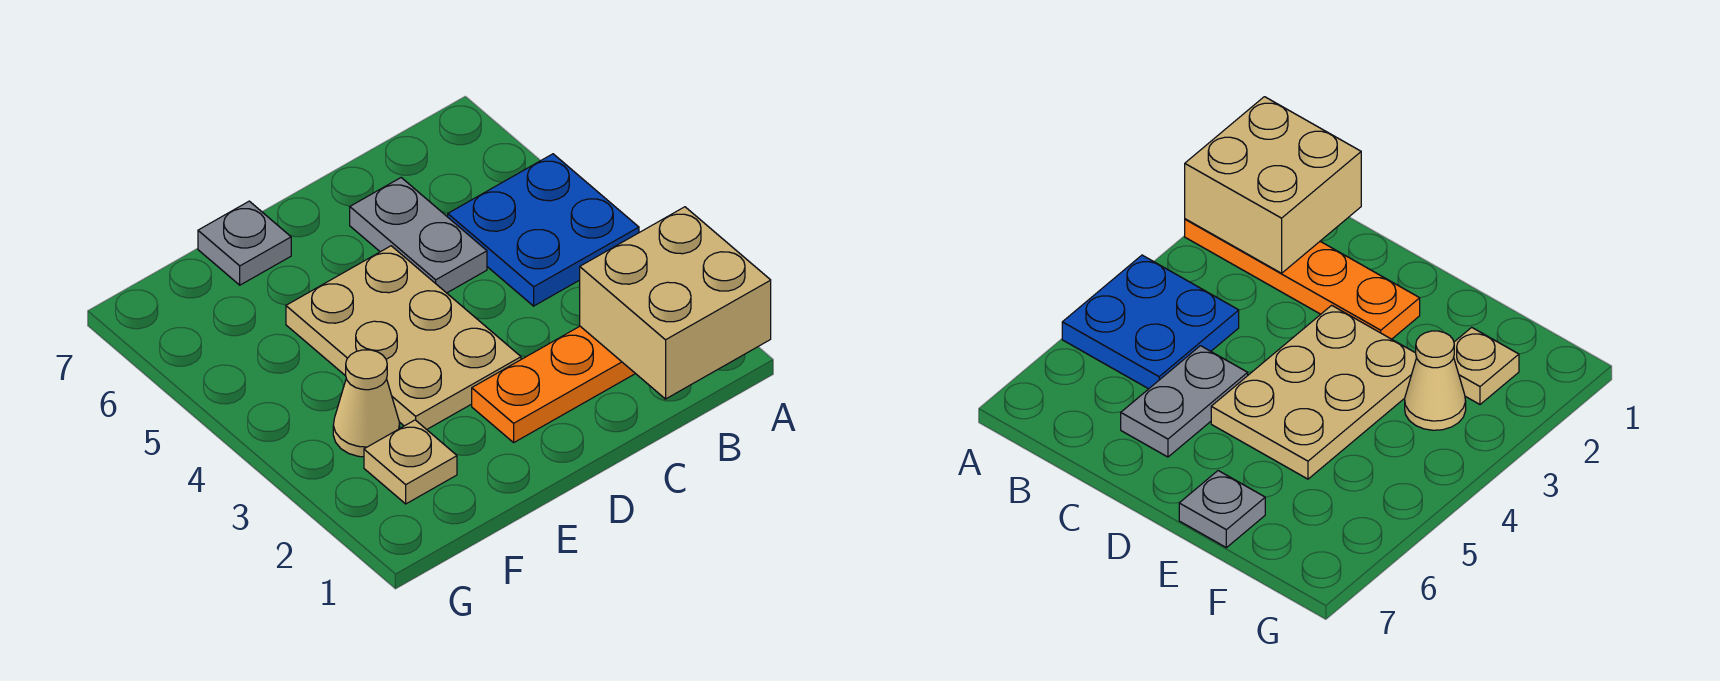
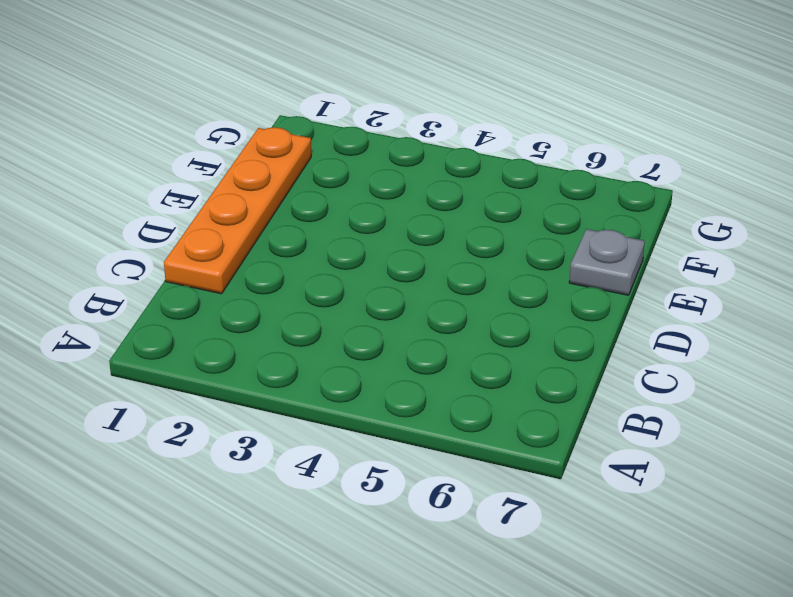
orange 1x4 plate [164,127,311,294] -> orange 1x4 plate moved to [472,326,635,442]
none -> blue 2x2 plate [448,154,639,306]
none -> grey 1x2 plate [350,178,487,293]

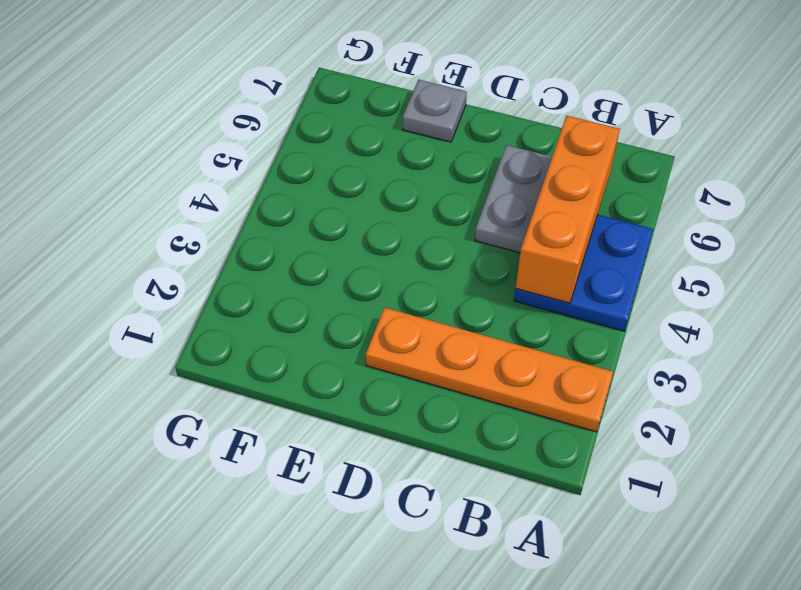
orange 1x3 brick [516,116,620,303] -> none
none -> tan 2x3 plate [286,246,521,429]
none -> tan 1x1 plate [364,420,457,504]

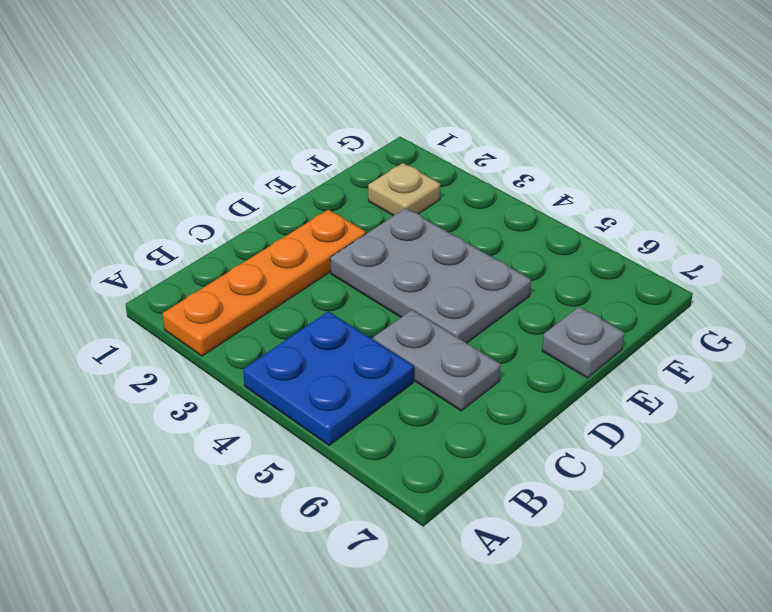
grey 2x3 plate [330,208,531,343] -> tan 2x3 plate [286,246,521,429]
none -> tan 1x1 cone [333,350,400,457]
none -> tan 2x2 brick [580,207,771,399]

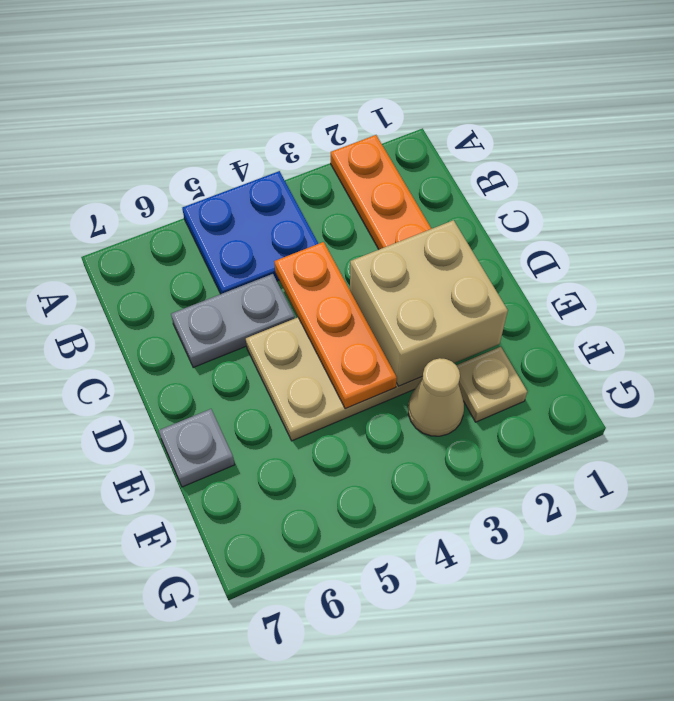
orange 1x3 plate [275,242,397,409] -> none
tan 2x2 brick [350,220,508,386] -> tan 2x2 brick moved to [580,207,771,399]

